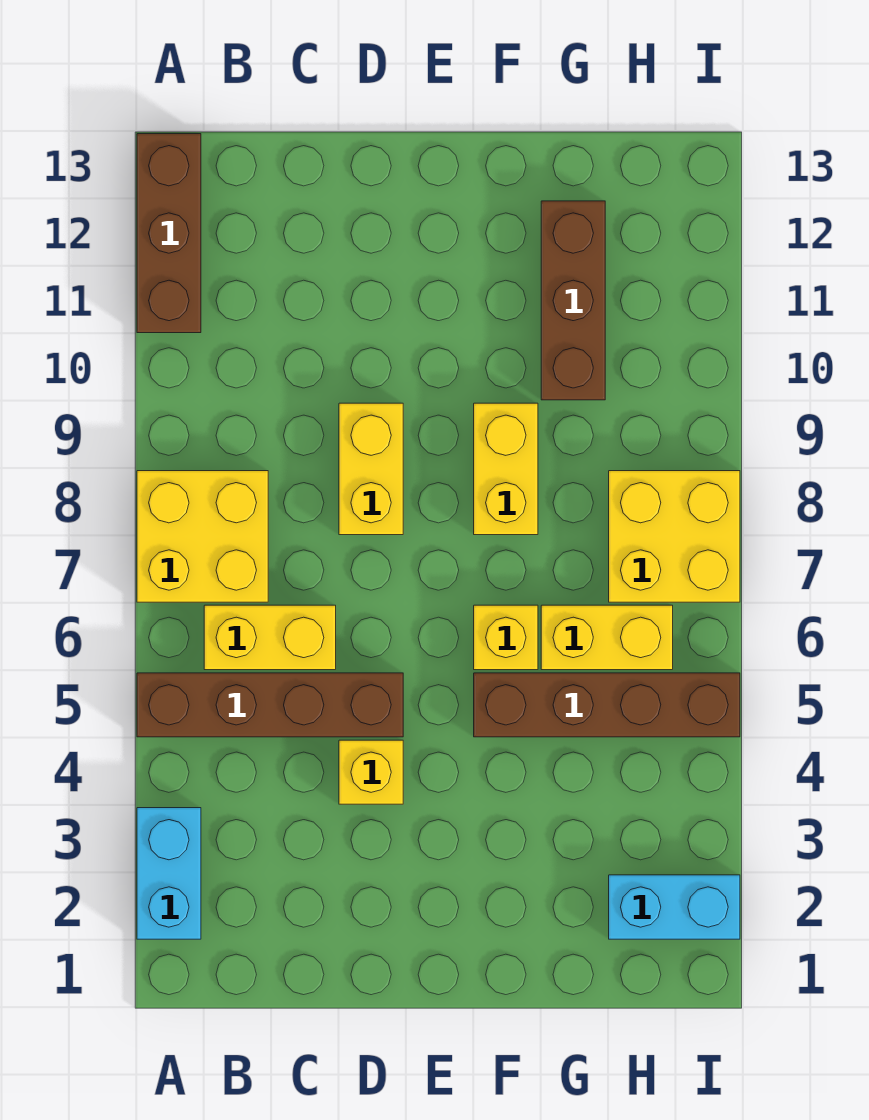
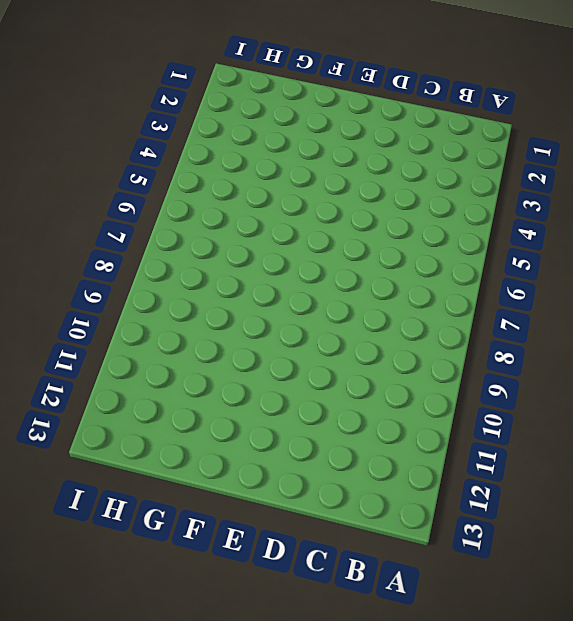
none -> cyan 1x2 brick [137,808,201,939]
none -> brown 1x4 brick [137,673,403,737]
none -> yellow 2x2 brick [137,471,268,602]

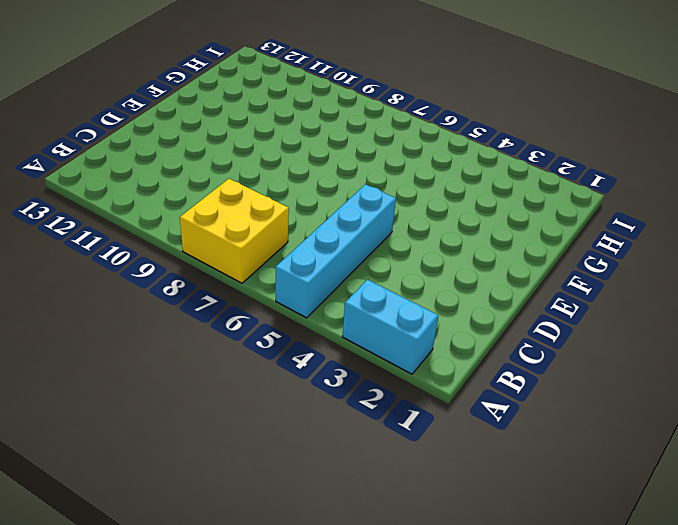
cyan 1x4 brick [276,184,396,318] -> brown 1x4 brick [137,673,403,737]
none -> brown 1x3 brick [137,134,201,333]
none -> yellow 1x2 brick [204,605,336,670]
none -> yellow 1x1 brick [339,740,403,804]

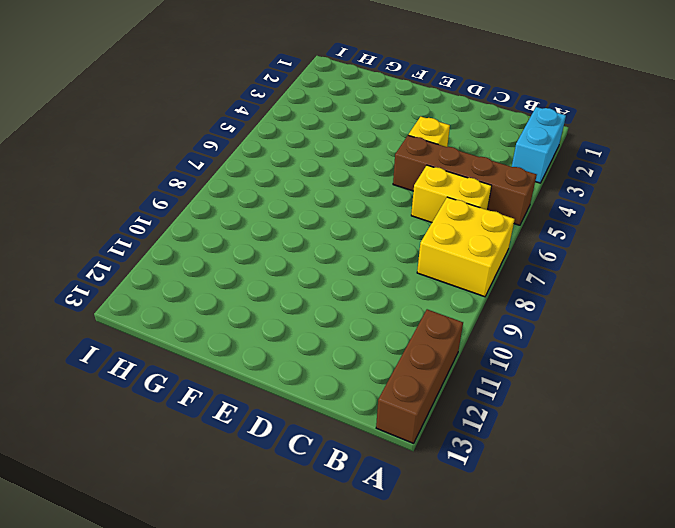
none -> yellow 1x2 brick [339,403,403,535]
none -> brown 1x4 brick [474,673,740,737]
none -> yellow 1x1 brick [474,605,538,670]

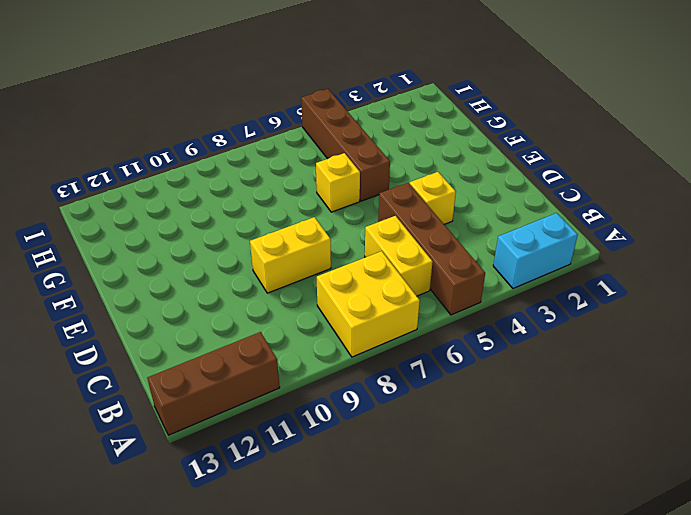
none -> yellow 1x2 brick [474,403,538,535]
none -> yellow 1x2 brick [541,605,673,670]
none -> brown 1x3 brick [541,201,605,400]

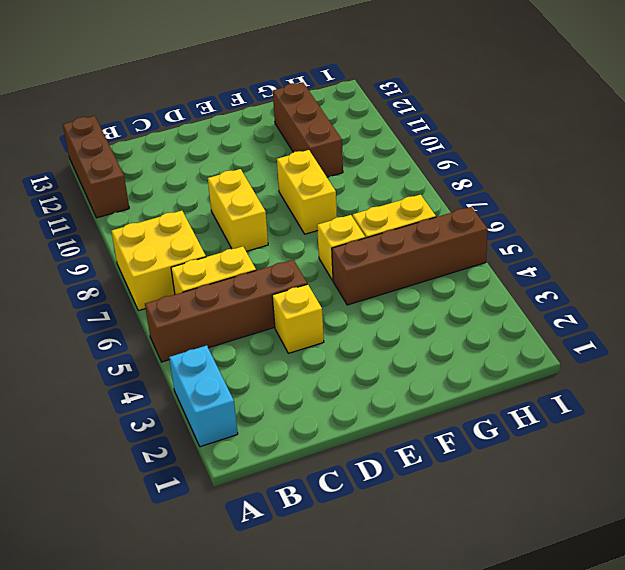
none -> cyan 1x2 brick [609,875,740,939]
none -> yellow 2x2 brick [609,471,740,602]

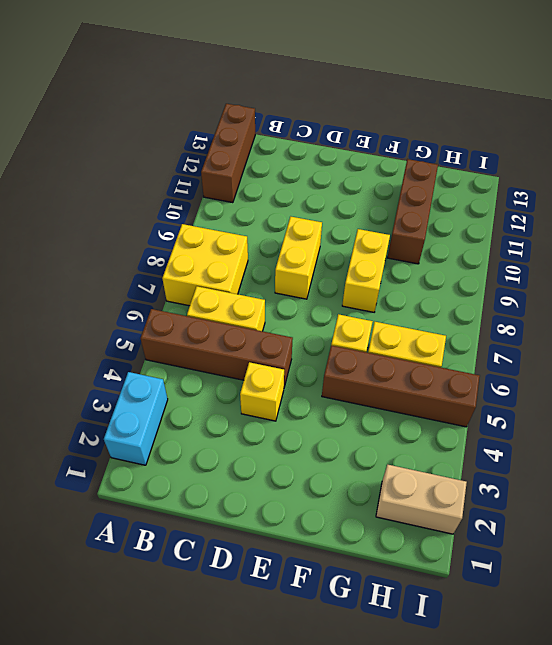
tan 1x2 brick [376,465,467,534] -> cyan 1x2 brick [609,875,740,939]
none -> yellow 2x2 brick [609,471,740,602]

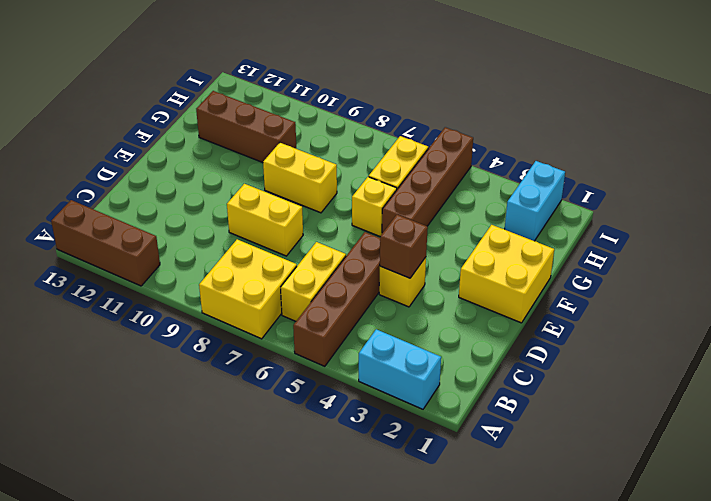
brown 1x1 brick [380,215,428,278] -> none
yellow 2x2 brick [459,225,554,323] -> yellow 2x2 brick moved to [609,471,740,602]

